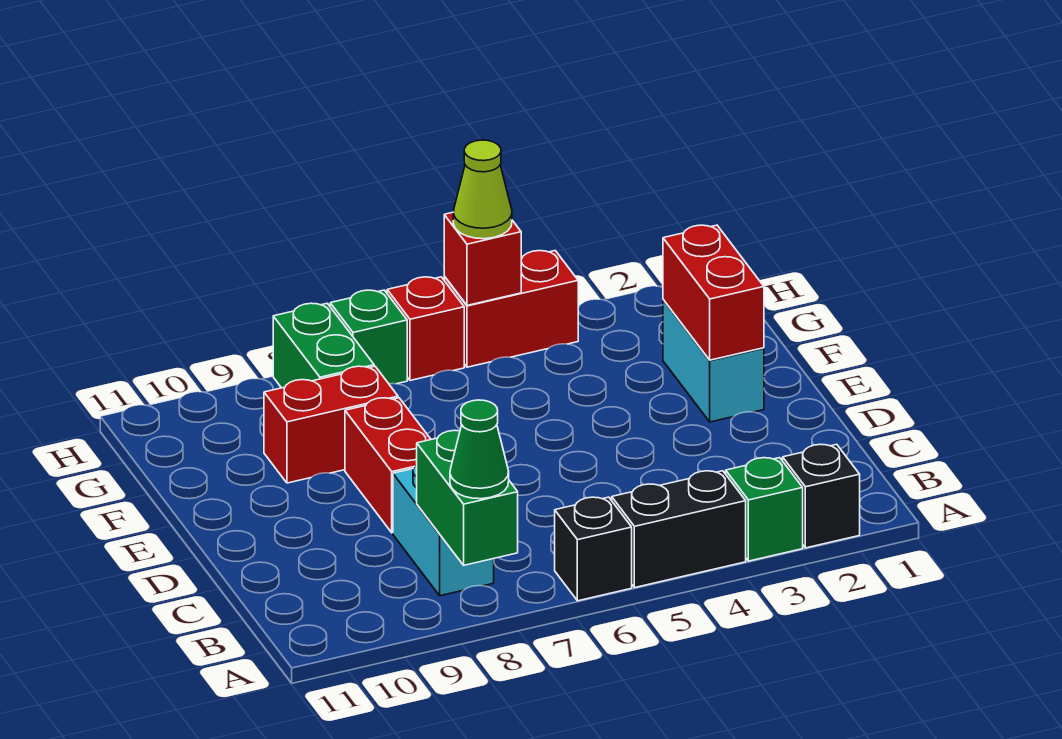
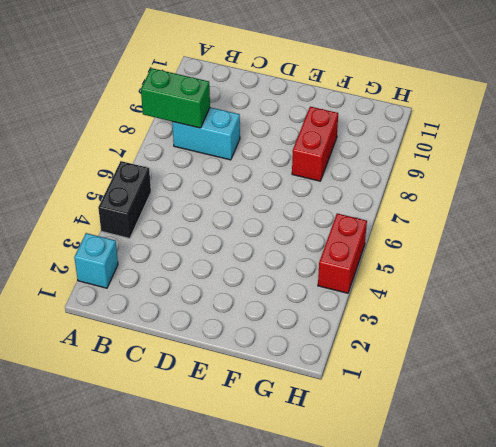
cyan 1x1 brick [74,233,118,288] -> black 1x1 brick [783,444,860,548]
none -> green 1x1 brick [726,458,803,561]
none -> black 1x1 brick [555,497,632,601]
none -> red 1x2 brick [345,398,431,533]

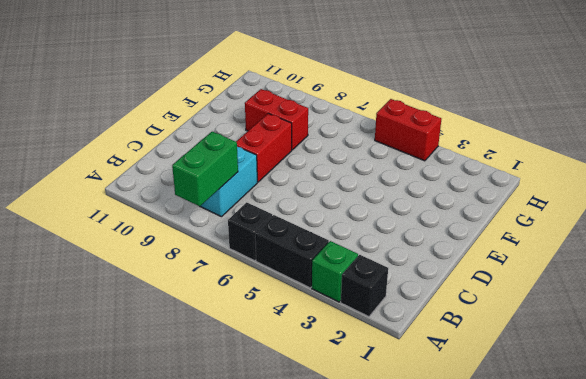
none -> cyan 1x2 brick [663,300,764,422]
none -> green 1x2 brick [273,303,374,388]
none -> red 1x1 brick [387,277,464,380]

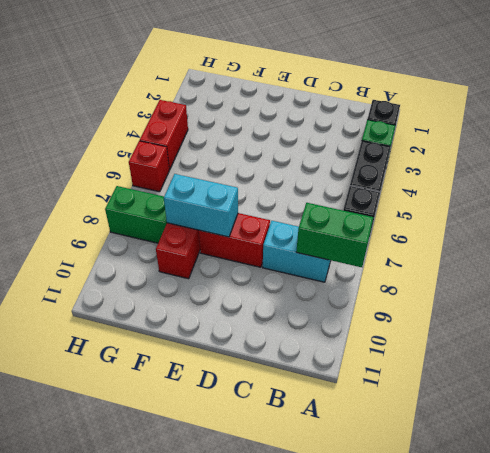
cyan 1x2 brick [164,174,238,237] -> cyan 1x2 brick moved to [663,300,764,422]
none -> green 1x1 brick [330,290,407,384]
none -> red 1x2 brick [663,225,764,360]
none -> red 1x1 brick [444,212,521,305]

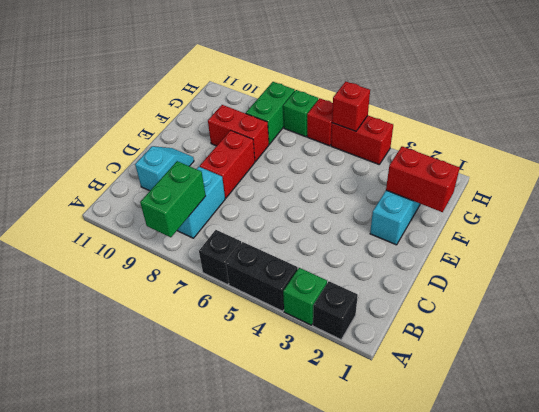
cyan 1x2 slope [135,146,194,191] -> none
red 1x2 brick [386,146,460,212] -> red 1x2 brick turned to [663,225,764,360]
none -> green 1x1 cone [450,400,509,499]
none -> lime 1x1 cone [453,140,512,239]

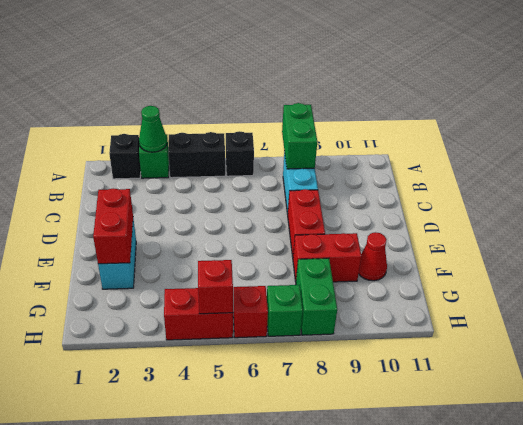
green 1x1 cone [139,106,167,152] -> green 1x1 cone moved to [450,400,509,499]
red 1x1 cone [359,232,387,281] -> none
none -> lime 1x1 cone [453,140,512,239]

